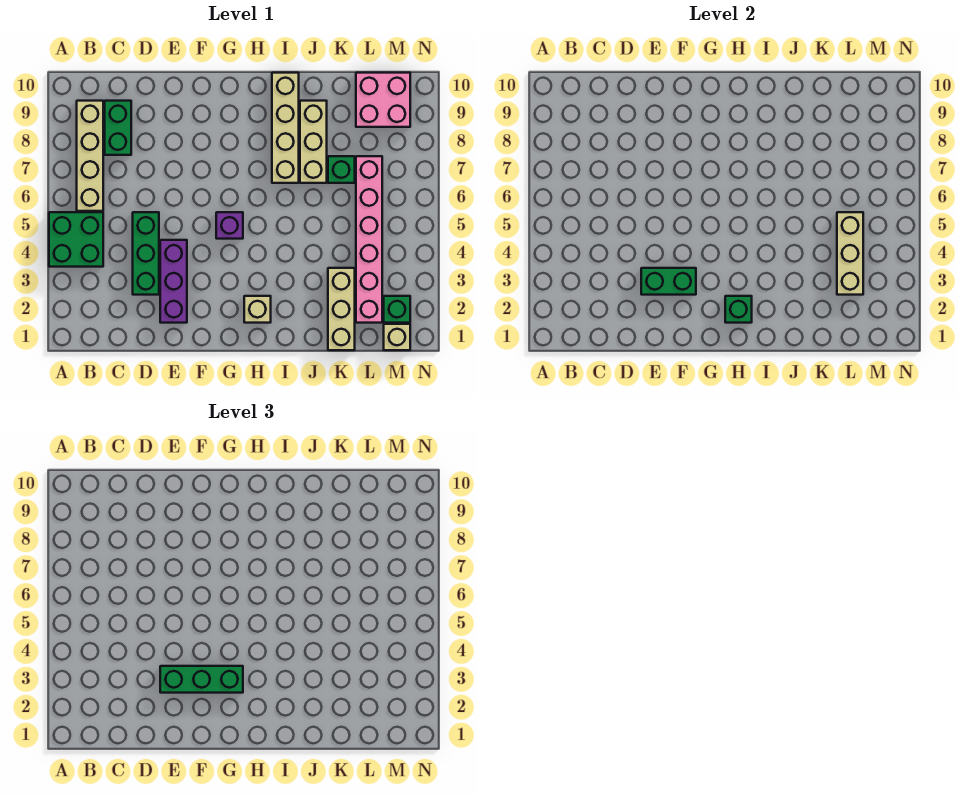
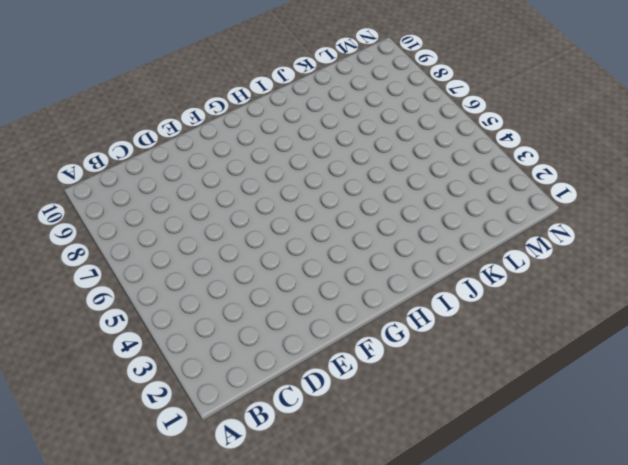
none -> green 2x2 brick [49,212,103,267]
none -> tan 1x4 brick [77,101,103,211]
none -> green 1x2 brick [105,101,131,155]

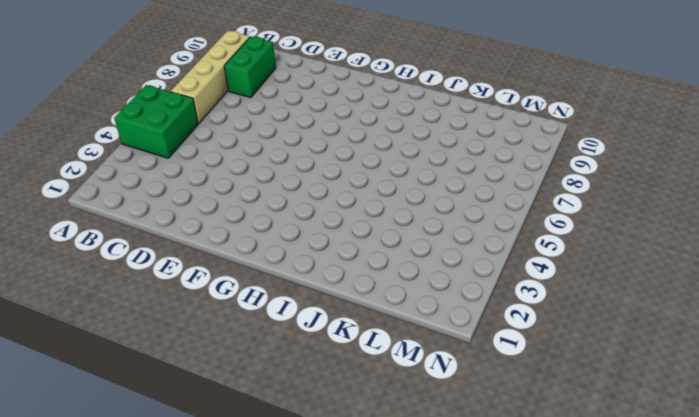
none -> green 1x3 brick [133,212,159,295]
none -> purple 1x3 brick [160,240,187,323]
none -> purple 1x1 brick [216,212,243,239]

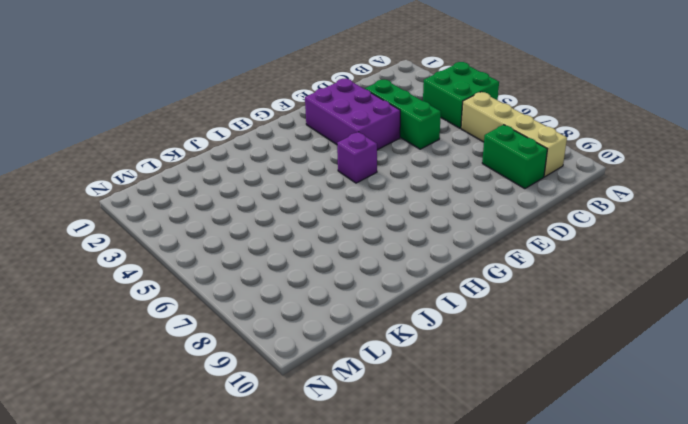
purple 2x3 brick [305,79,400,150] -> purple 1x3 brick [160,240,187,323]
none -> tan 1x1 brick [244,296,271,323]
none -> tan 1x4 brick [272,73,299,183]
none -> tan 1x3 brick [300,101,327,183]

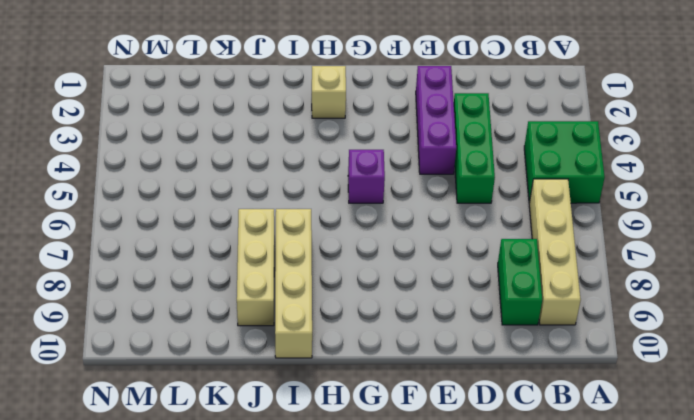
none -> tan 1x3 brick [328,268,355,350]
none -> green 1x1 brick [328,156,355,183]
none -> pink 1x6 brick [356,156,382,323]

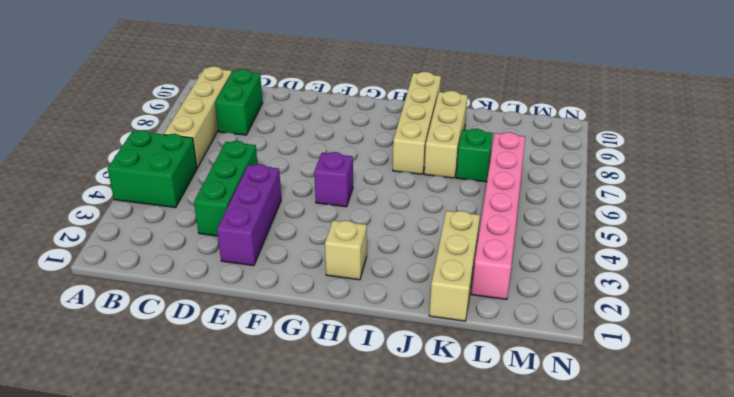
none -> pink 2x2 brick [356,73,410,127]
none -> tan 1x1 brick [384,324,410,350]
none -> green 1x1 brick [384,296,410,323]

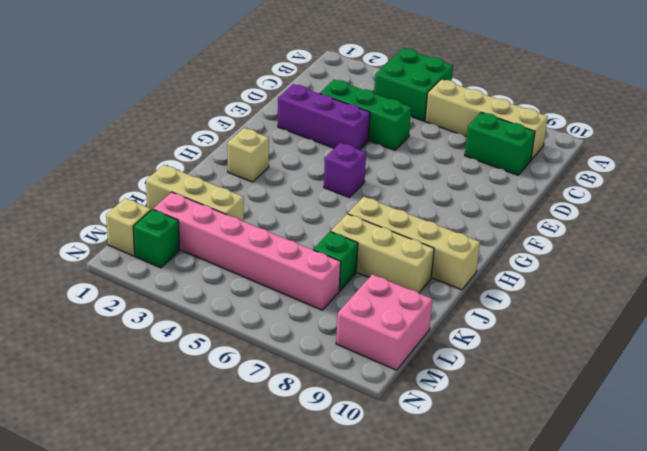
none -> green 1x2 brick [641,268,696,295]
none -> green 1x1 brick [725,296,752,323]
none -> tan 1x3 brick [837,212,863,295]

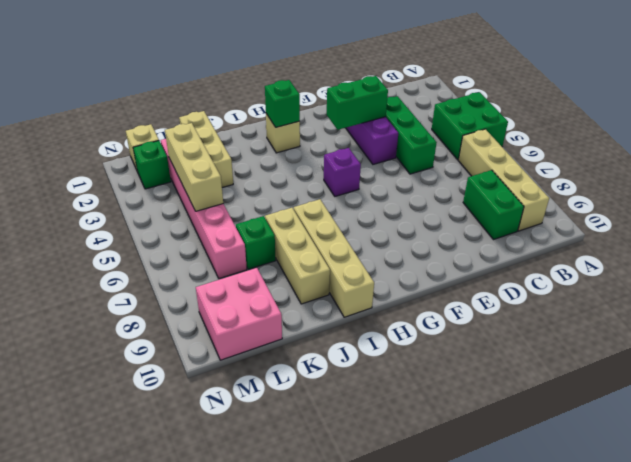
none -> green 1x3 brick [160,666,243,693]

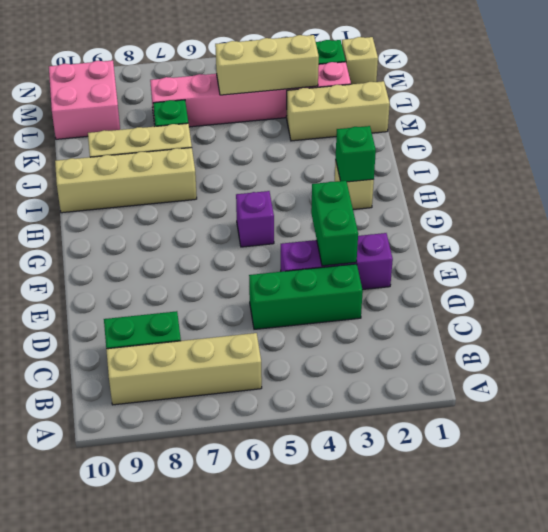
none -> green 2x2 brick [49,212,103,267]
none -> green 1x3 brick [160,666,243,693]

